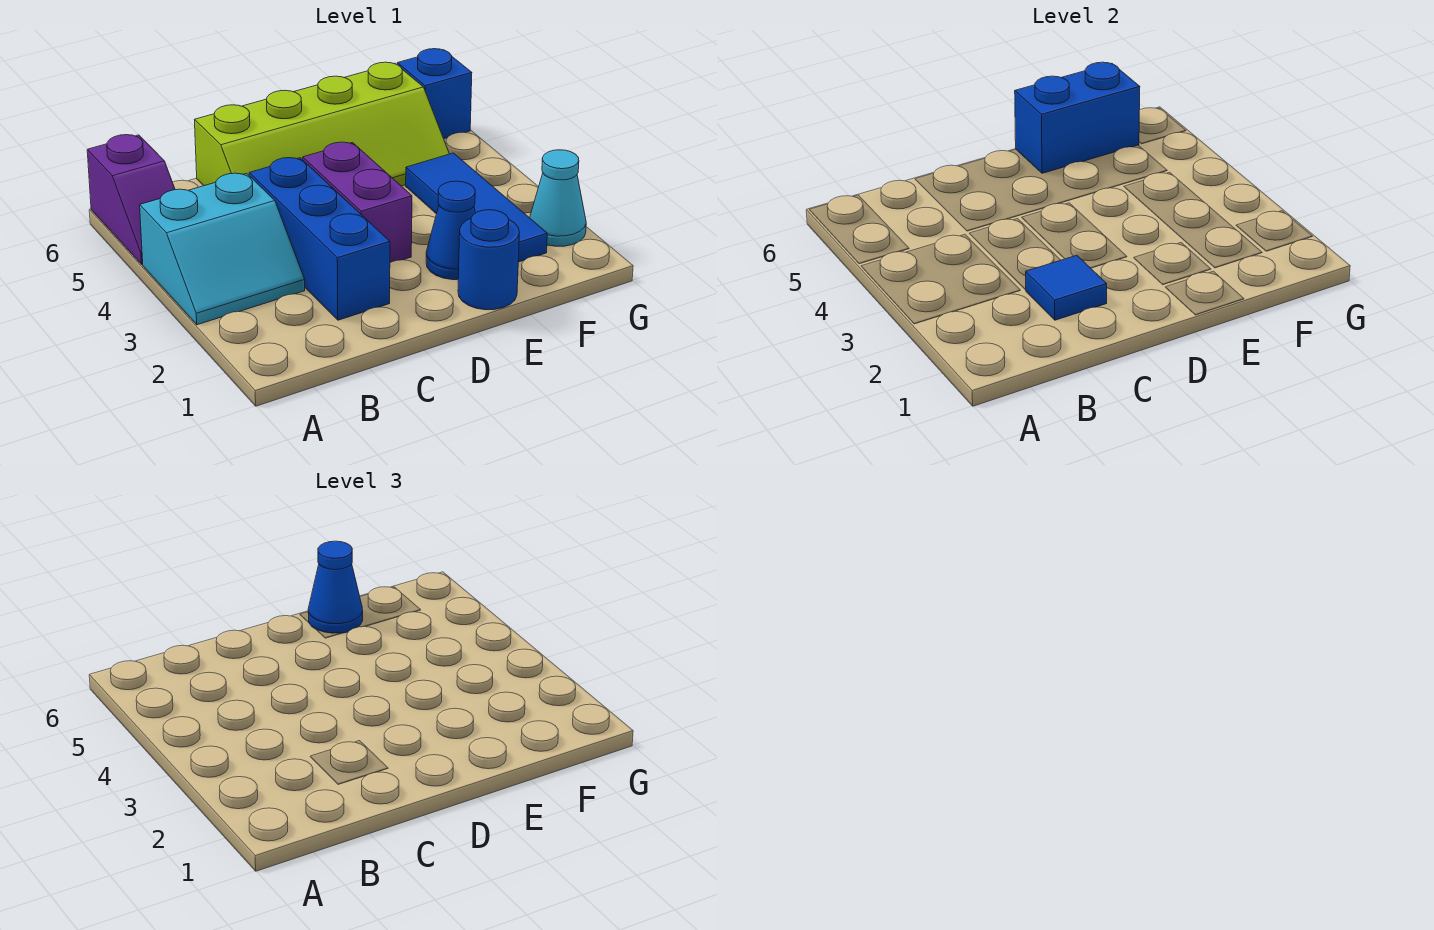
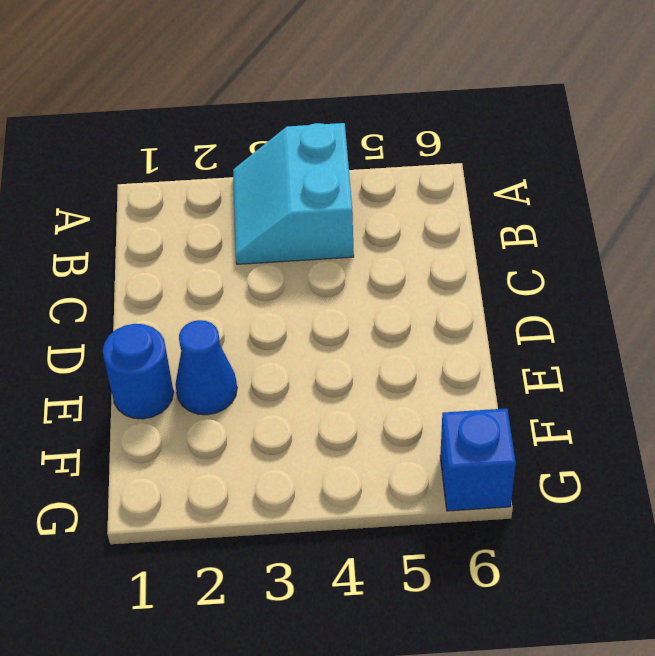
none -> purple 1x2 slope [87,135,175,264]
none -> blue 1x3 brick [249,158,390,320]
none -> lime 2x4 slope [195,62,449,186]

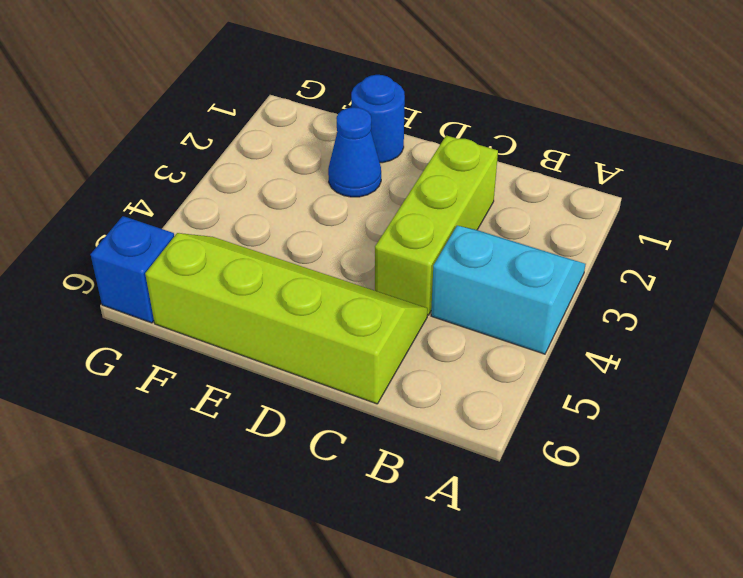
lime 1x3 brick [375,135,498,315] -> blue 1x3 brick [249,158,390,320]
none -> purple 1x2 slope [87,135,175,264]
none -> purple 1x2 brick [303,142,412,262]
none -> blue 1x3 tile [406,153,547,262]

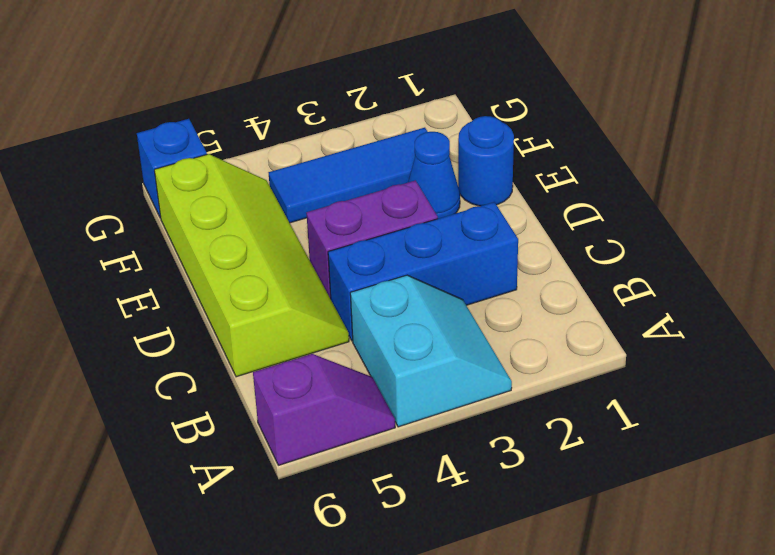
none -> cyan 1x1 cone [530,150,586,246]
none -> blue 1x1 tile [1026,255,1107,320]
none -> blue 1x2 brick [1015,62,1140,173]

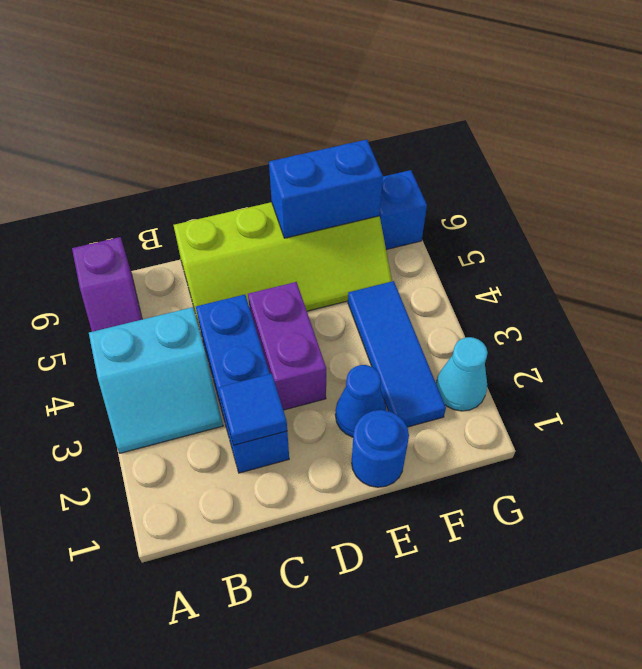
none -> blue 1x1 cone [308,541,363,633]

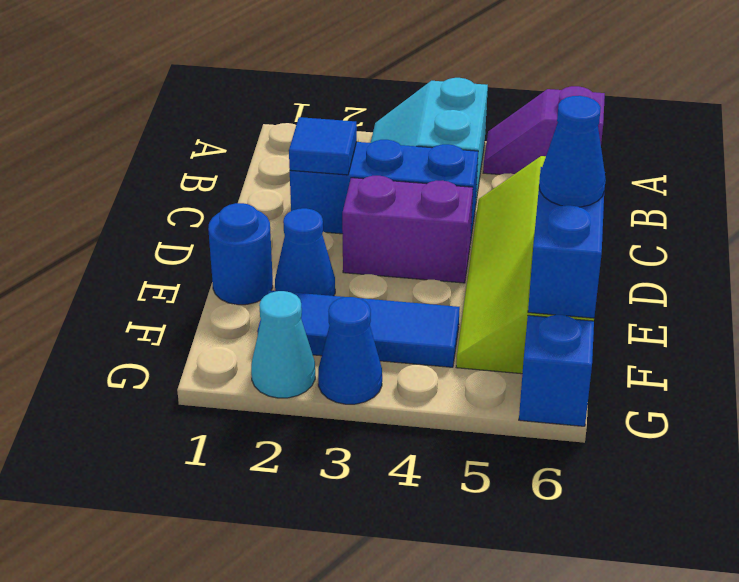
blue 1x1 cone [318,297,382,404] -> none

